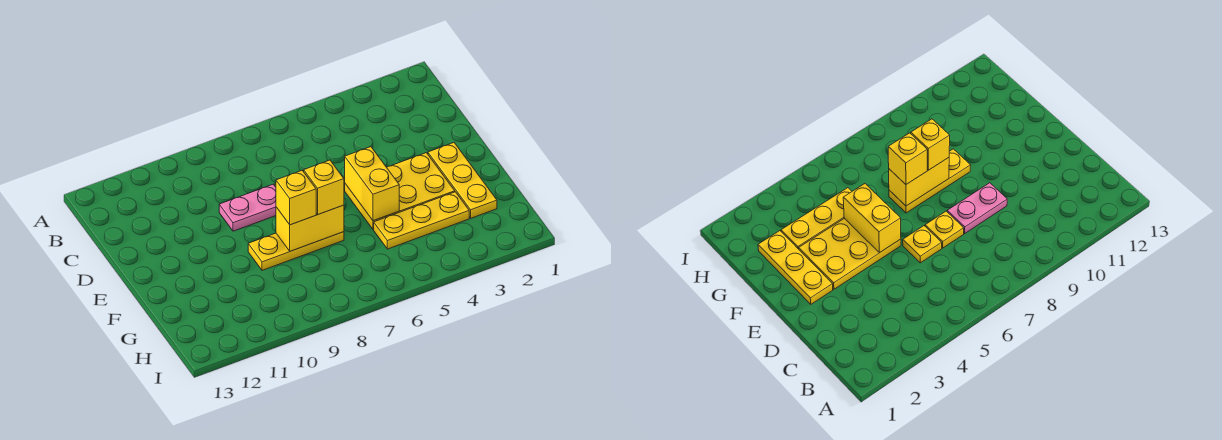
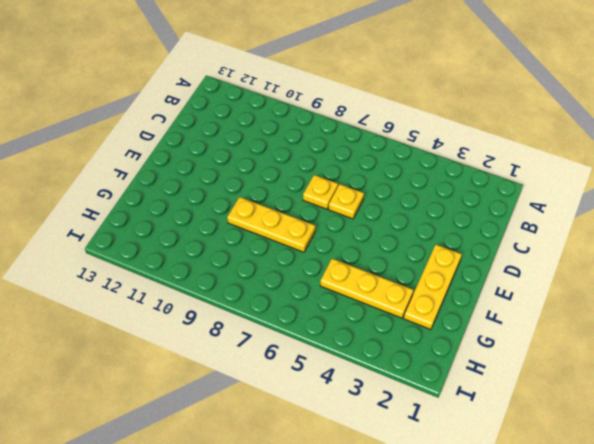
none -> pink 1x2 plate [219,184,276,231]
none -> yellow 2x3 plate [345,153,455,229]

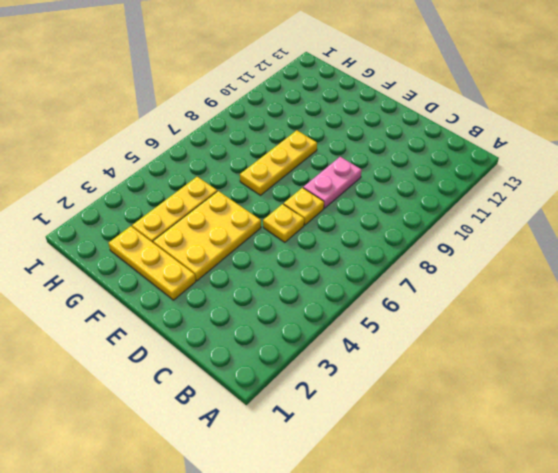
none -> yellow 1x2 brick [345,147,399,221]
none -> yellow 1x2 brick [276,205,344,251]

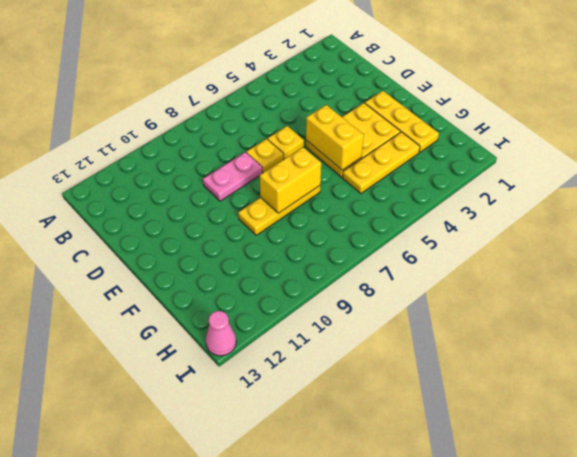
pink 1x1 cone [206,311,236,356] -> none
none -> yellow 1x1 brick [304,160,344,214]
none -> yellow 1x1 brick [276,171,316,225]

